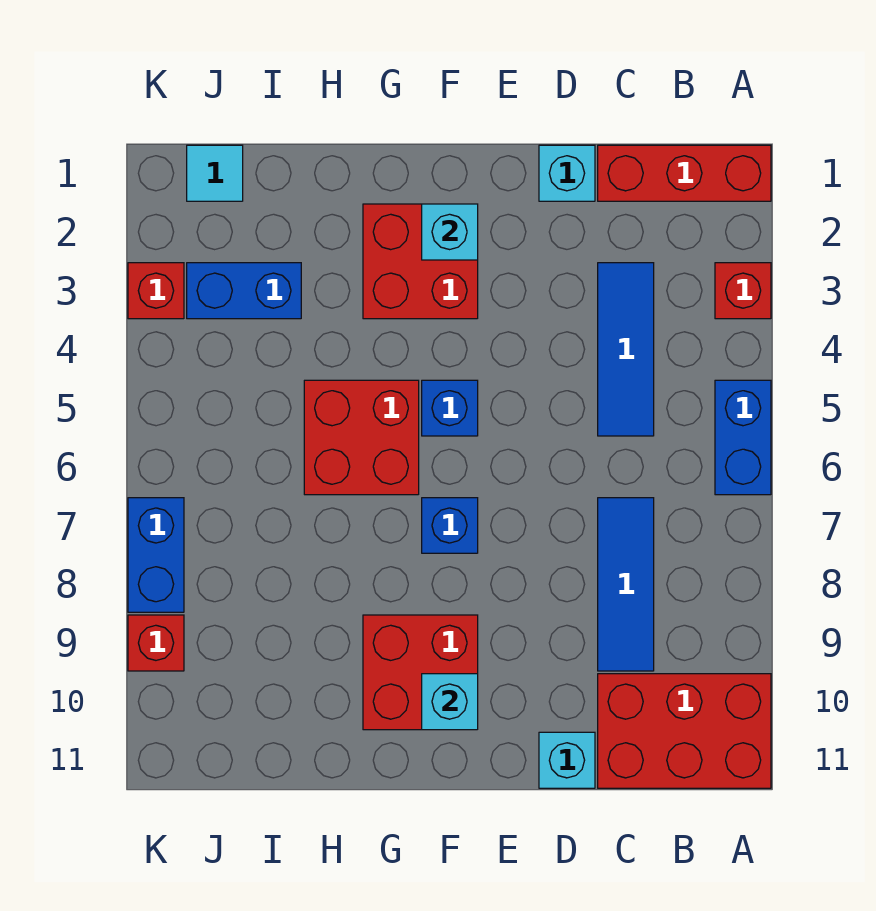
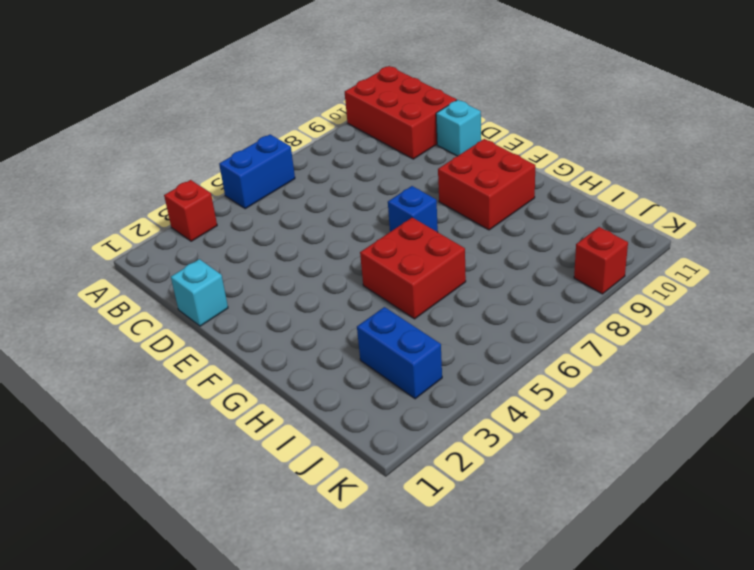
none -> red 1x3 brick [598,145,771,201]
none -> blue 1x3 tile [598,263,654,436]
none -> blue 1x3 tile [598,498,654,671]

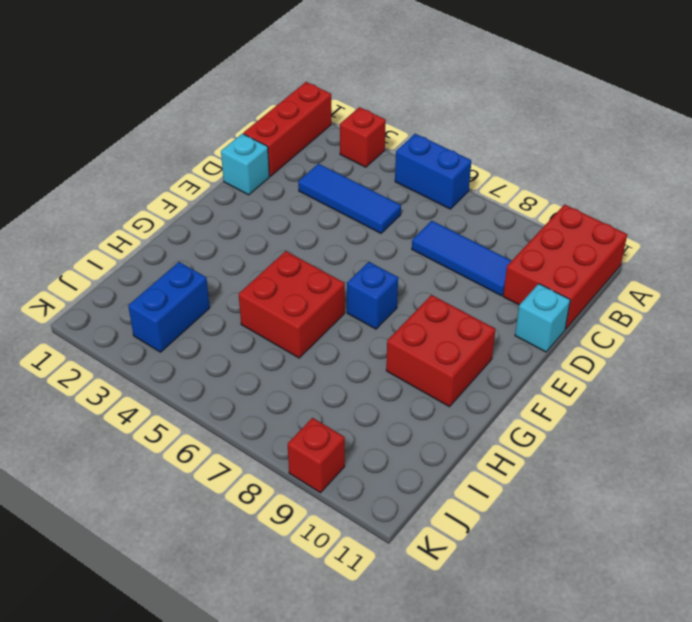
none -> red 2x2 brick [363,204,478,319]
none -> blue 1x1 brick [422,380,478,436]
none -> cyan 1x1 tile [187,145,243,201]

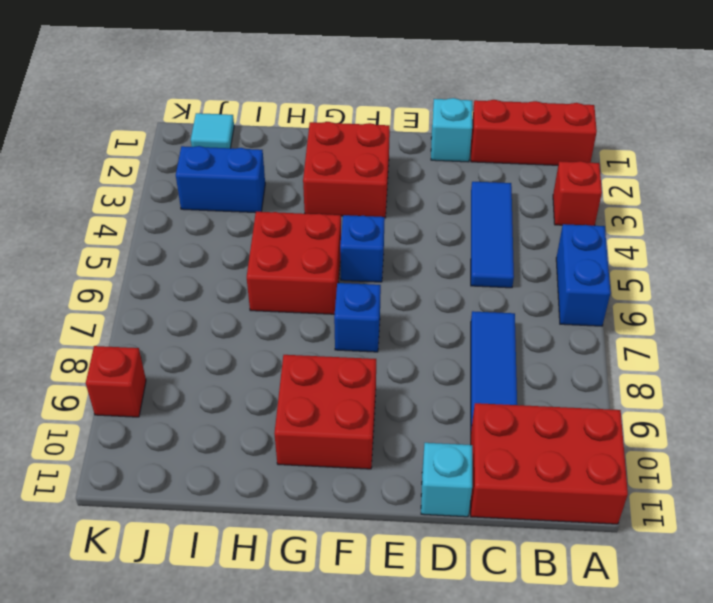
none -> red 1x1 brick [128,263,184,319]
none -> blue 1x2 brick [128,498,184,612]
none -> cyan 1x1 brick [422,204,478,260]

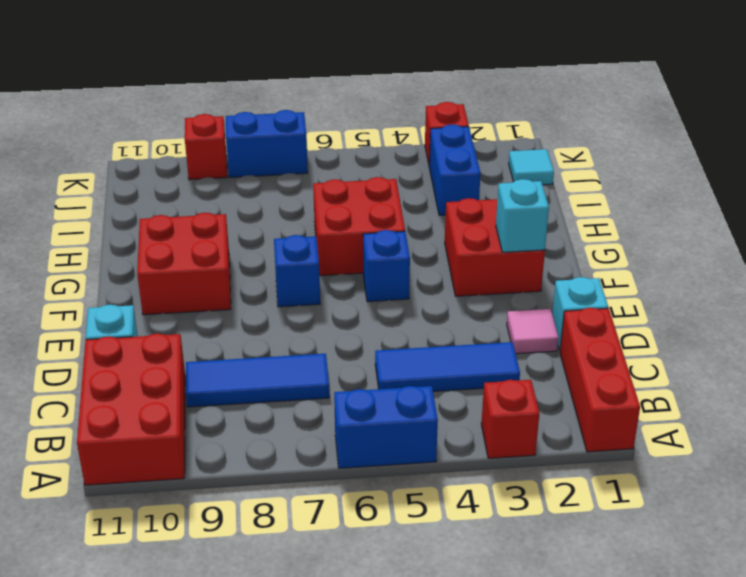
pink 1x1 tile [507,309,559,354] -> none
none -> cyan 1x1 brick [422,674,478,730]

